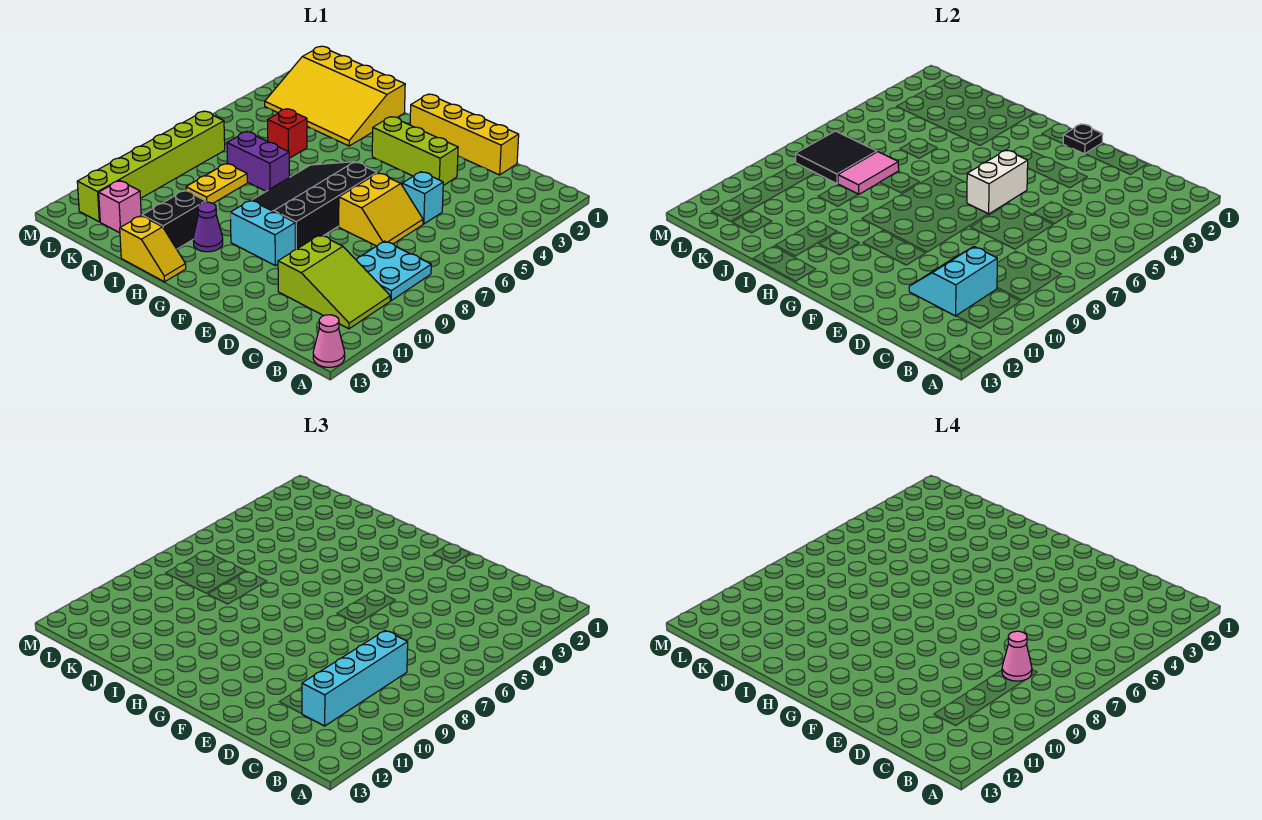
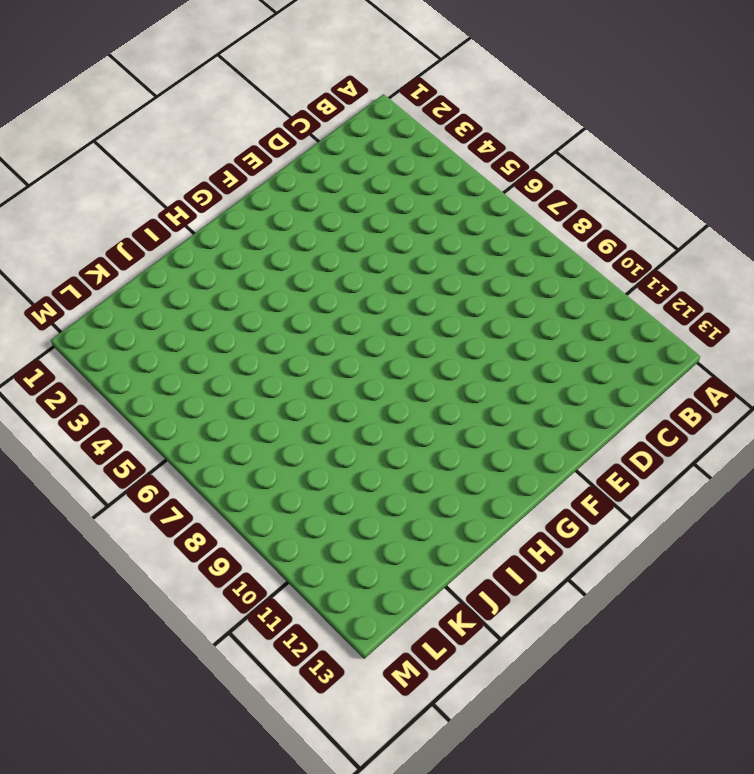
none -> pink 1x1 cone [313,315,345,367]
none -> cyan 2x2 plate [356,241,431,300]
none -> lime 2x3 slope [278,235,390,329]

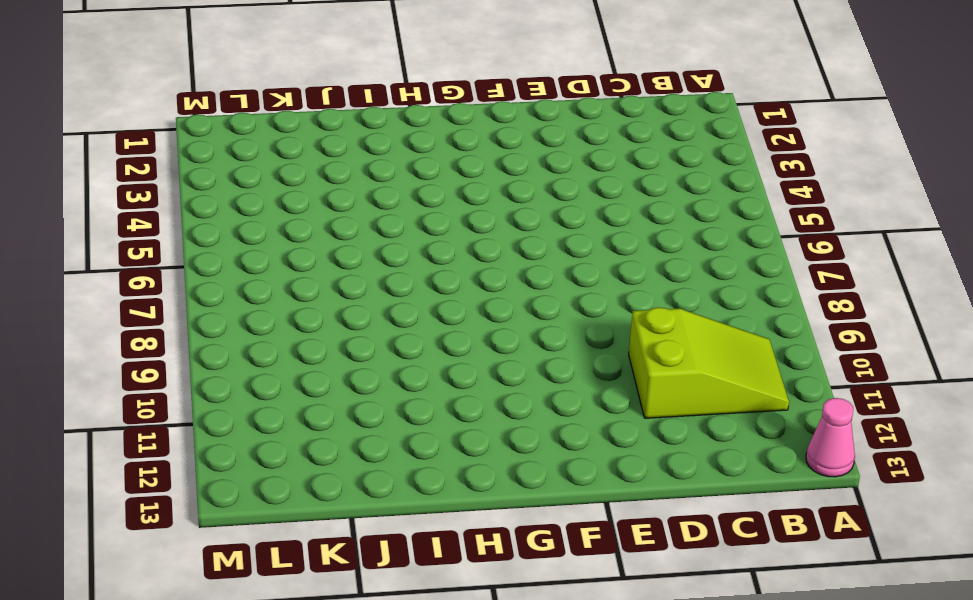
none -> cyan 2x2 plate [356,241,431,300]
none -> yellow 1x4 brick [410,94,519,175]
none -> cyan 1x1 brick [402,172,443,224]

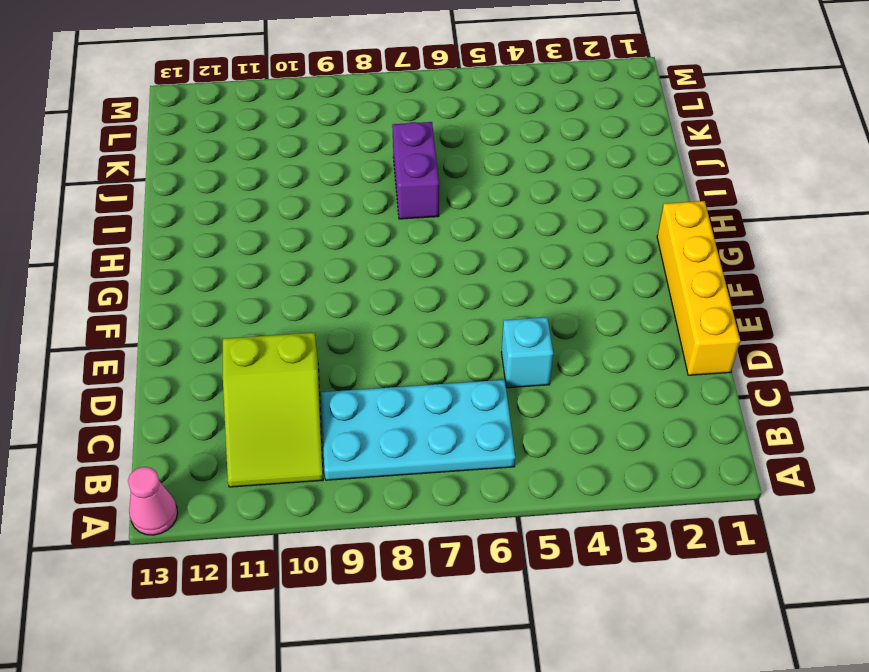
cyan 2x4 plate [321,380,515,480] -> cyan 2x2 plate [356,241,431,300]
none -> yellow 2x2 slope [339,173,423,246]
none -> lime 1x3 brick [372,117,458,186]
none -> black 3x4 slope [251,162,377,250]

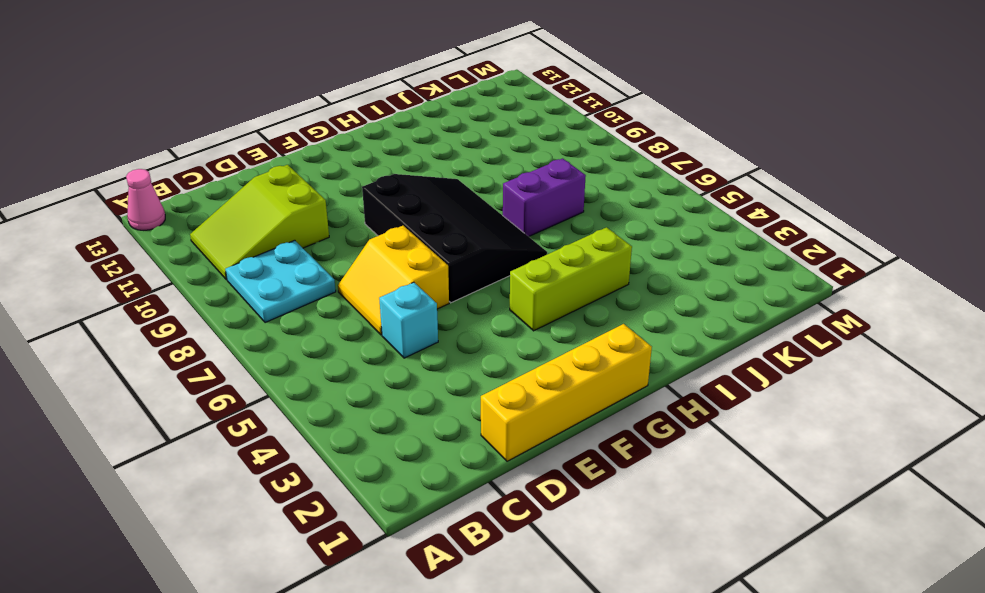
lime 1x3 brick [510,227,632,331] -> lime 1x3 brick moved to [372,117,458,186]
none -> cyan 1x2 brick [230,200,295,266]
none -> purple 1x1 cone [193,202,223,252]
none -> yellow 1x2 slope [120,216,186,282]

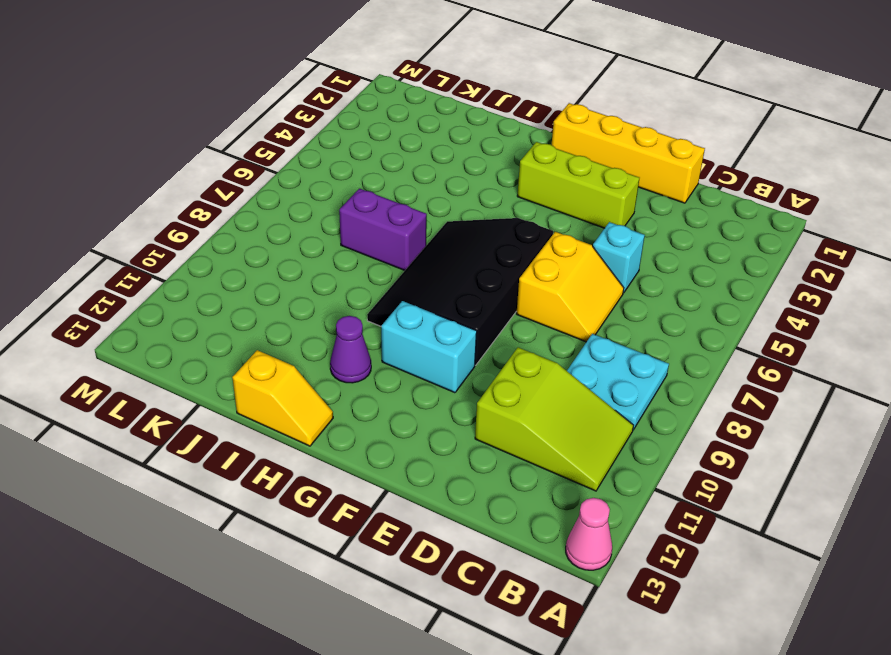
none -> yellow 3x4 slope [265,46,405,146]
none -> black 1x2 brick [142,190,206,249]
none -> red 1x1 brick [268,109,307,158]

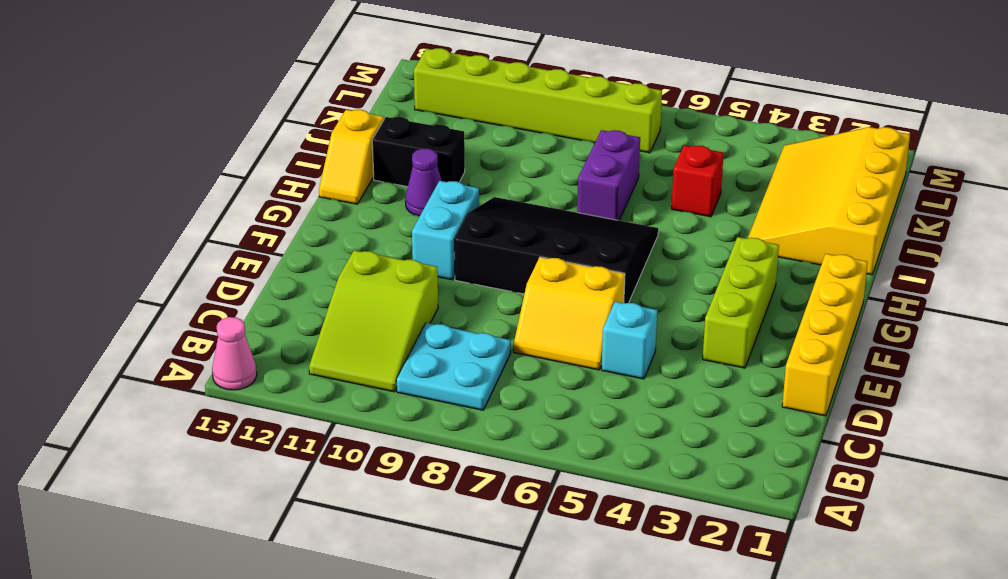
none -> yellow 1x2 plate [186,163,247,203]
none -> pink 1x1 brick [99,181,141,233]
none -> cyan 2x2 slope [909,247,997,316]

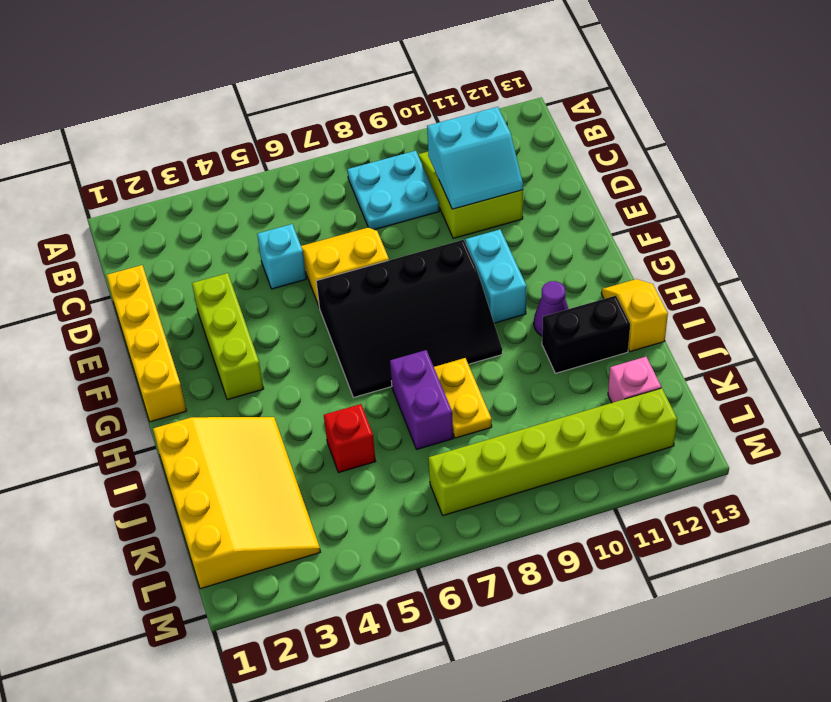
yellow 1x2 plate [434,358,492,438] -> yellow 1x2 plate turned to [186,163,247,203]
none -> pink 1x1 cone [313,315,345,367]
none -> black 1x1 plate [1063,124,1103,154]
none -> white 1x2 brick [967,150,1028,214]

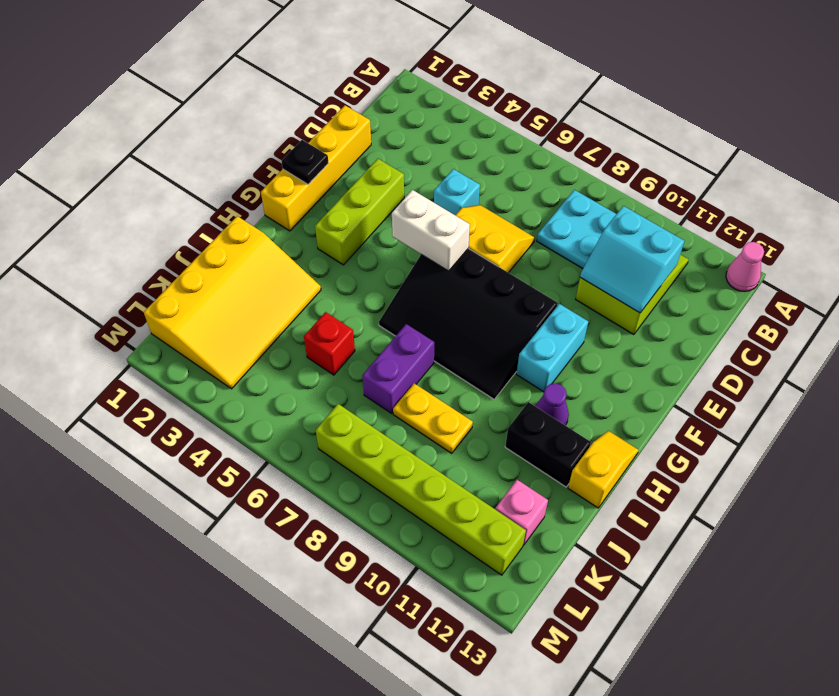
none -> pink 1x2 tile [838,152,899,194]
none -> black 2x2 tile [795,131,877,184]
none -> cyan 1x4 brick [302,631,408,726]

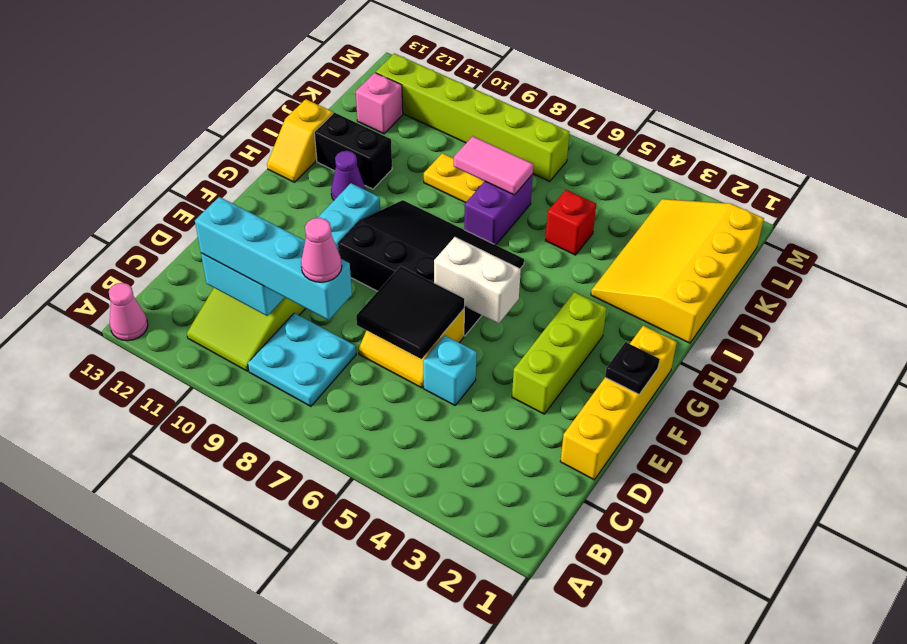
black 2x2 tile [356,266,465,359] -> black 2x2 tile moved to [795,131,877,184]

